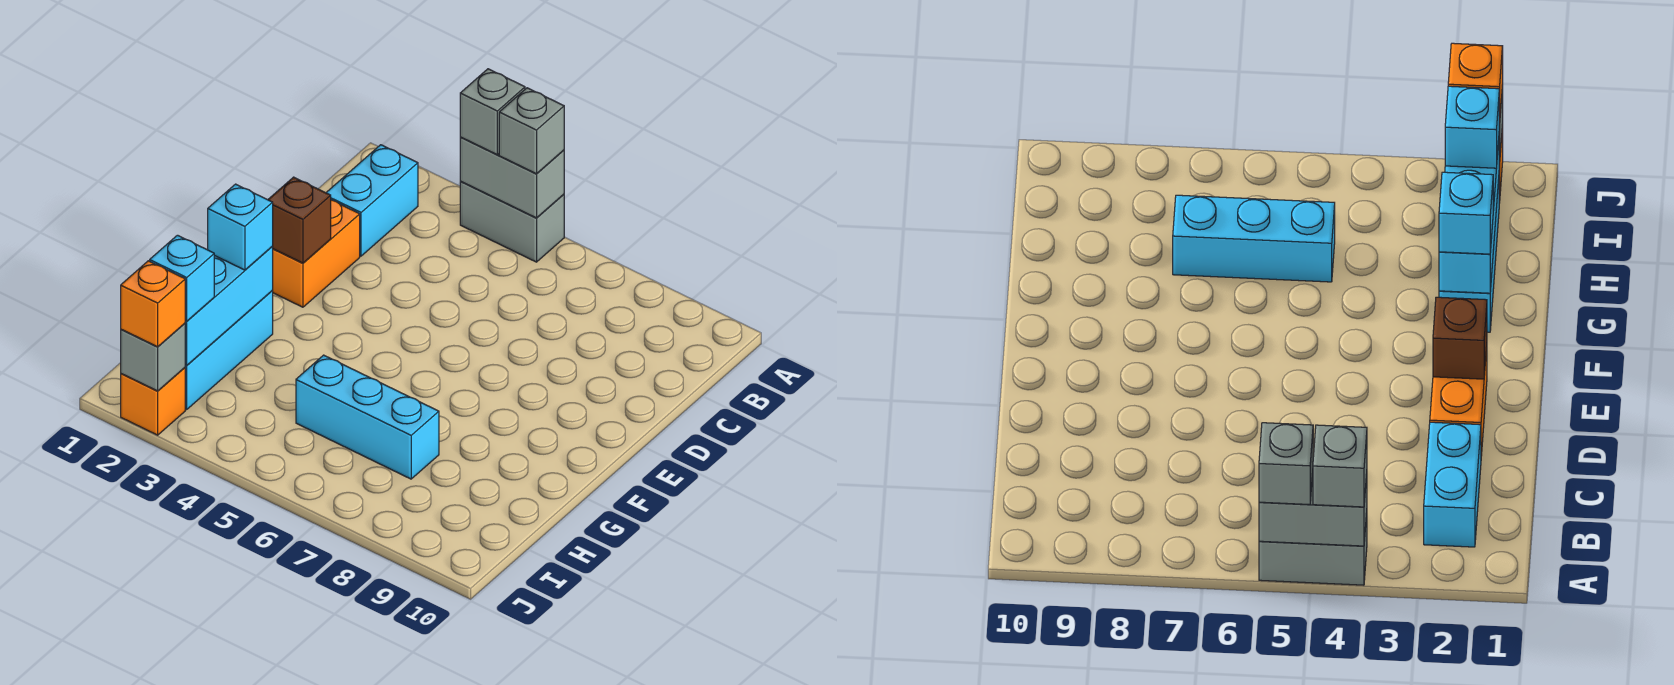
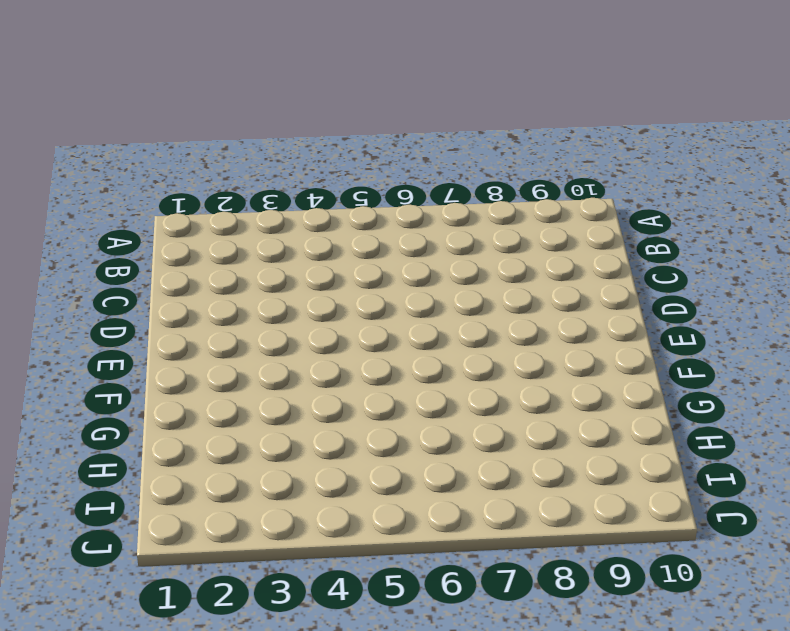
none -> grey 1x2 brick [460,182,564,262]
none -> cyan 1x2 brick [326,145,418,256]
none -> orange 1x2 brick [272,200,360,307]

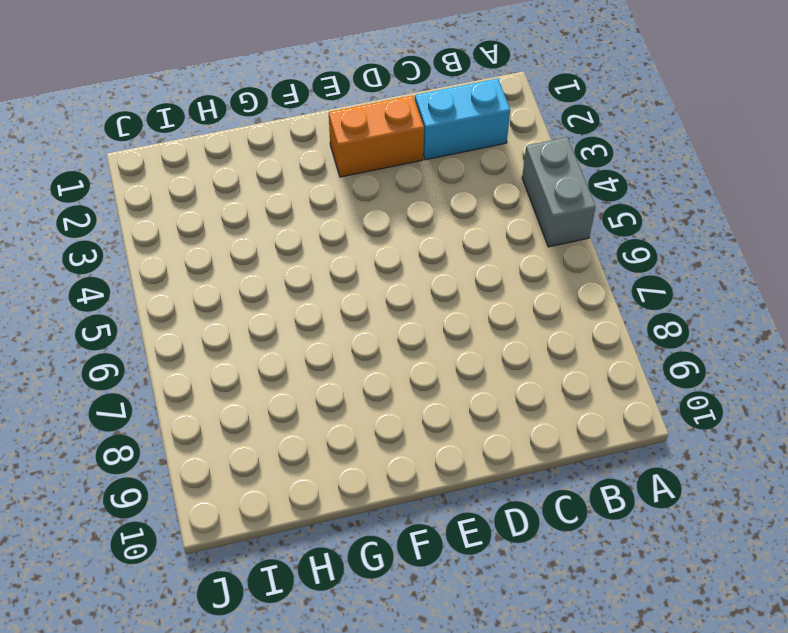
none -> cyan 1x3 brick [185,291,273,409]
none -> cyan 1x3 brick [296,355,439,479]
none -> orange 1x1 brick [121,368,185,435]

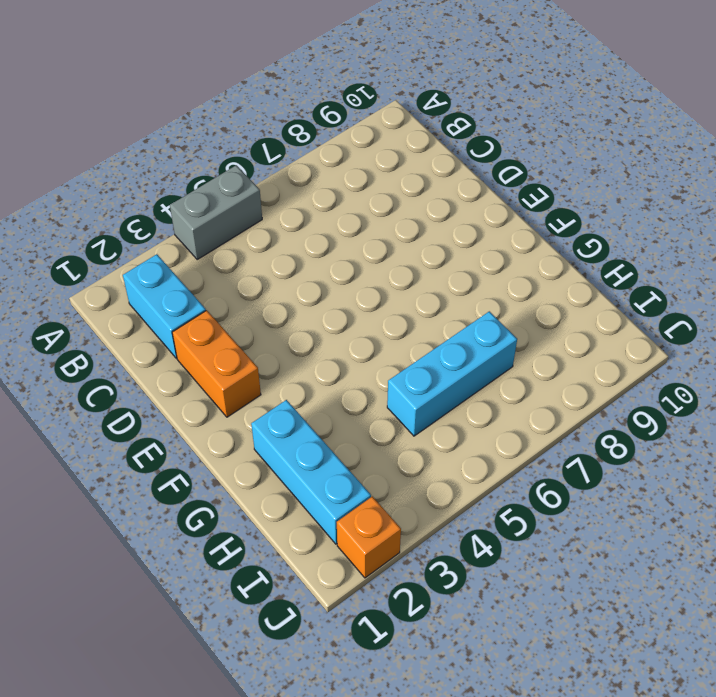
none -> grey 1x2 brick [460,137,564,218]
none -> brown 1x1 brick [268,177,331,263]
none -> cyan 1x3 brick [185,247,273,365]

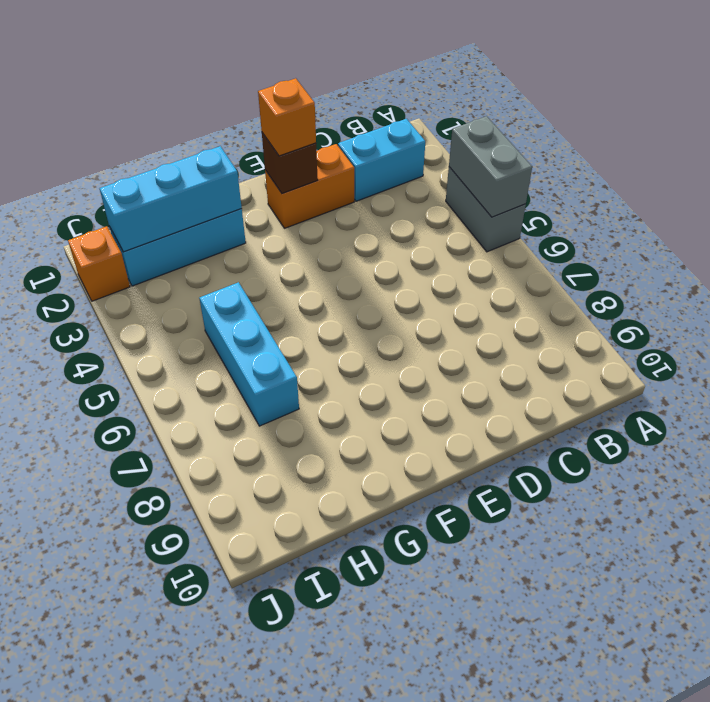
orange 1x1 brick [258,78,316,156] -> orange 1x1 brick moved to [121,261,185,347]
none -> grey 1x1 brick [121,323,185,391]
none -> grey 1x1 brick [460,69,525,155]
none -> grey 1x1 brick [499,88,564,174]

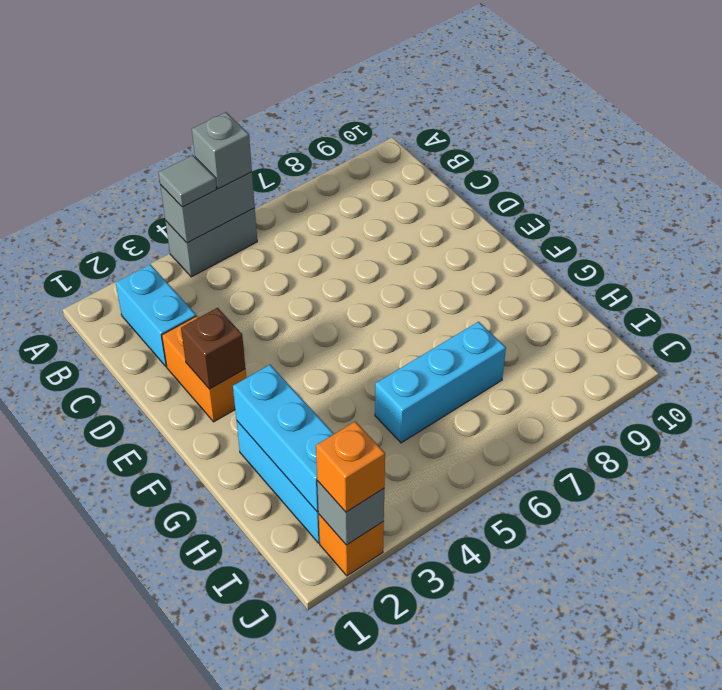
grey 1x1 tile [159,155,217,207] -> grey 1x1 brick [460,69,525,155]
none -> cyan 1x1 brick [208,184,273,270]
none -> cyan 1x1 brick [150,235,214,321]

